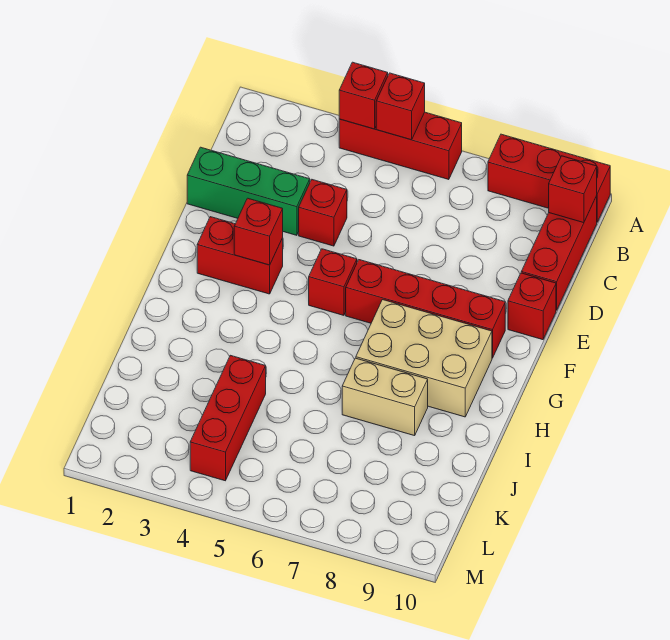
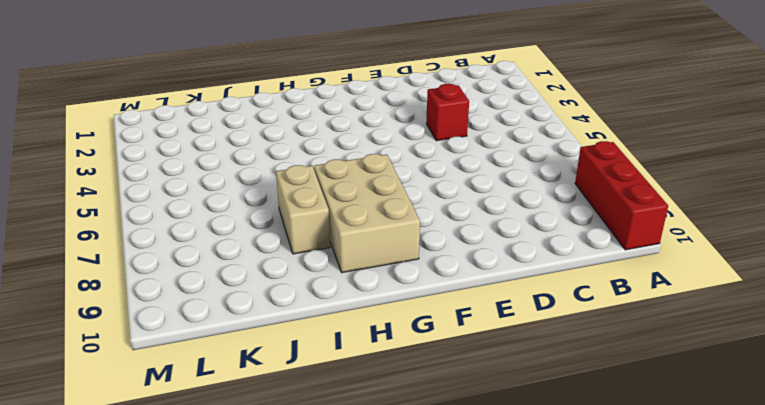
none -> red 1x3 brick [339,112,462,180]
none -> red 1x3 brick [521,196,597,310]
none -> green 1x3 brick [187,147,310,235]

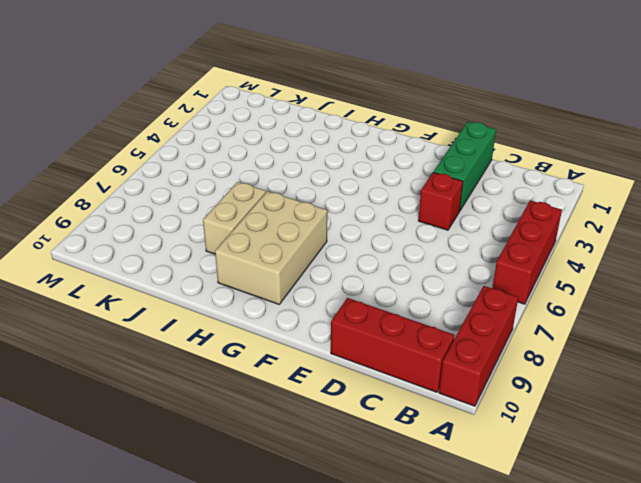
none -> red 1x1 brick [508,273,556,340]
none -> red 1x2 brick [197,217,283,294]
none -> red 1x1 brick [309,249,357,315]

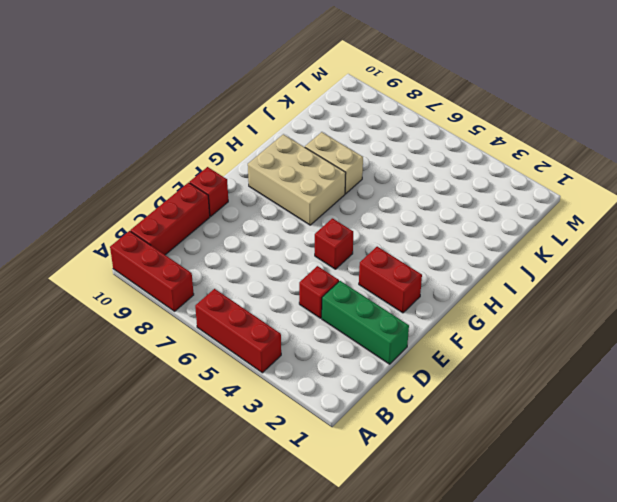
none -> red 1x4 brick [346,260,505,358]
none -> red 1x3 brick [190,355,266,481]
none -> red 1x1 brick [339,62,388,129]

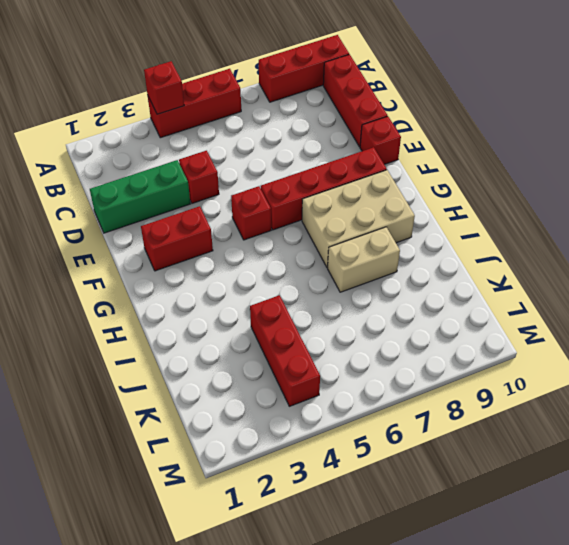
none -> red 1x1 brick [376,73,425,140]
none -> red 1x1 brick [549,156,597,223]
none -> red 1x1 brick [234,198,283,265]

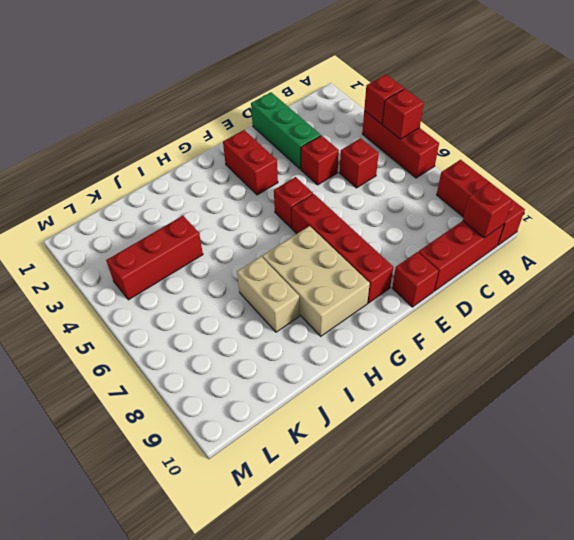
red 1x1 brick [339,138,379,188] -> red 1x1 brick moved to [234,198,283,265]

